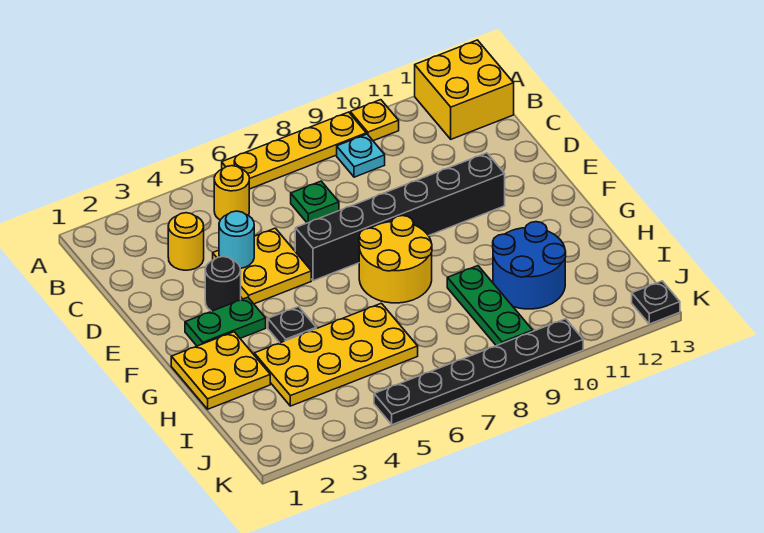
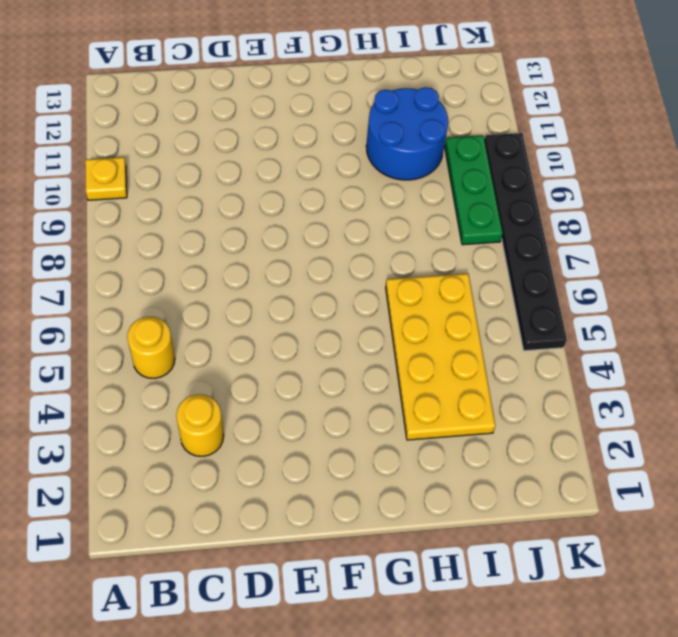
green 1x3 plate [445,135,503,245] -> green 1x3 plate turned to [447,266,533,346]
none -> yellow 1x4 plate [222,112,366,189]
none -> yellow 2x2 brick [415,40,514,139]
none -> cyan 1x1 plate [337,134,385,177]

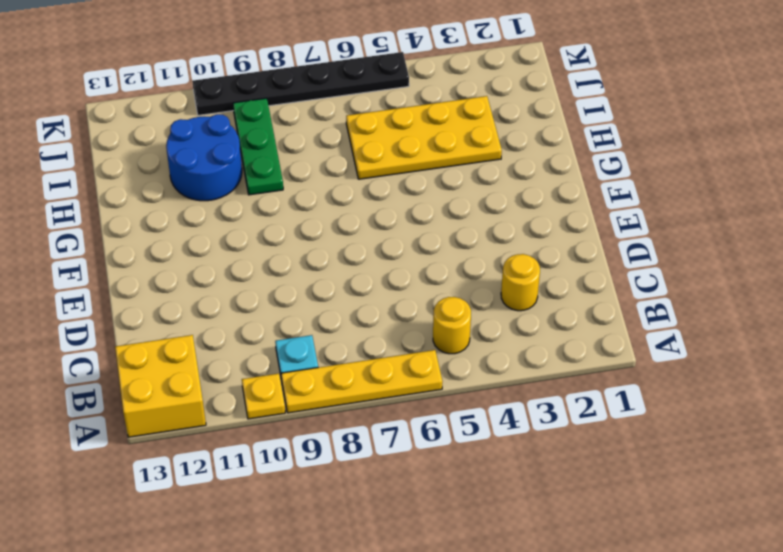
none -> green 1x1 plate [291,181,339,223]
none -> yellow 2x2 plate [213,228,311,304]
none -> black 1x1 round brick [205,257,241,311]

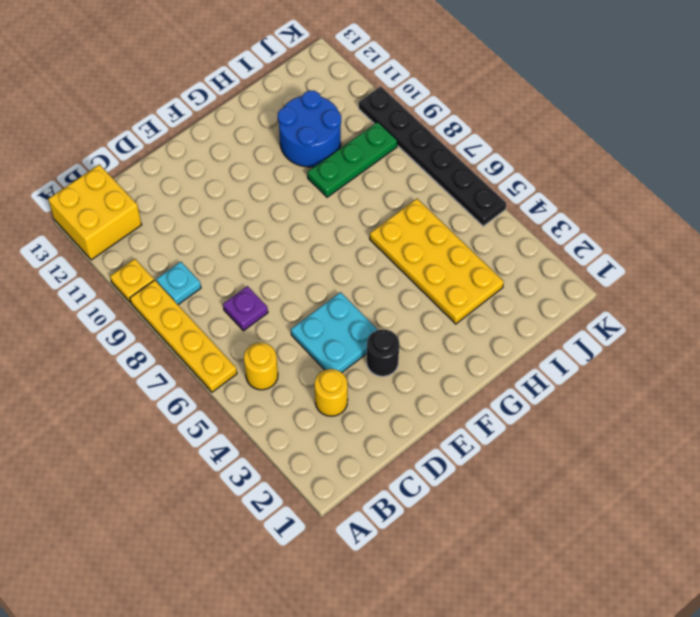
purple 1x1 plate [223,286,268,331] -> green 1x1 plate [291,181,339,223]
cyan 2x2 plate [291,292,378,372] -> yellow 2x2 plate [213,228,311,304]
none -> black 1x6 brick [295,153,505,281]
none -> green 1x2 plate [185,297,266,346]
none -> yellow 2x2 round brick [359,216,432,303]

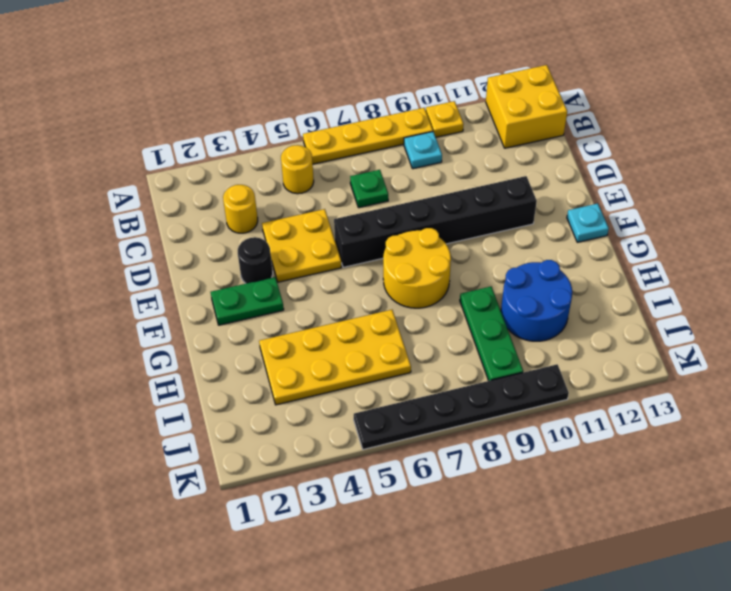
cyan 1x1 plate [567,204,609,242] -> none
none -> yellow 2x2 plate [171,332,270,409]
none -> black 1x1 plate [268,307,316,343]
none -> black 1x1 plate [632,281,680,324]

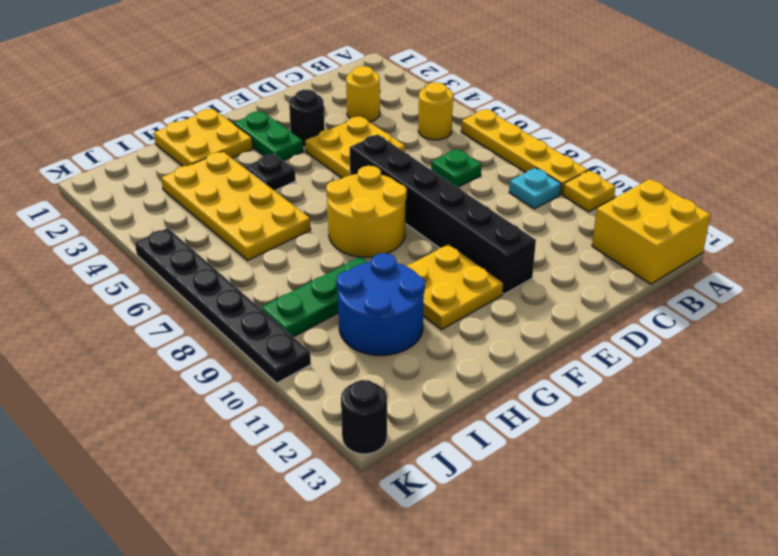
yellow 2x2 plate [407,244,504,329] -> none
black 1x1 round brick [341,380,387,454] -> black 1x1 plate [632,281,680,324]
none -> cyan 1x1 round brick [219,211,254,269]

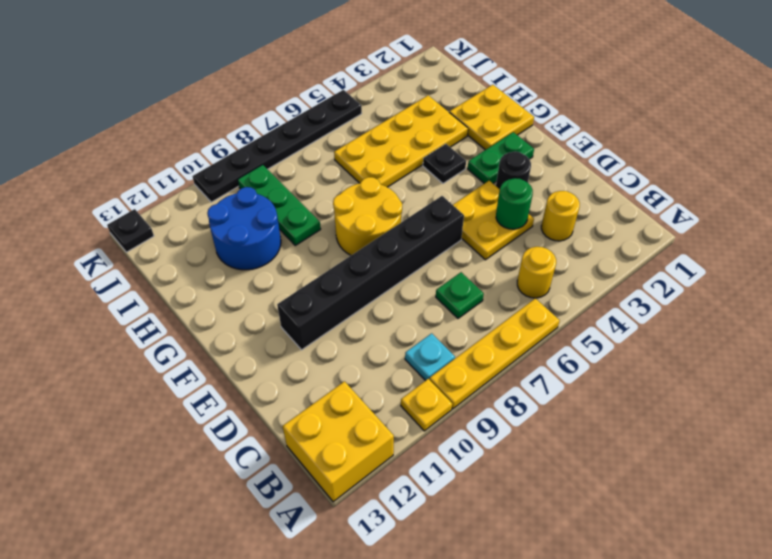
green 1x1 round brick [496,178,533,229] -> cyan 1x1 round brick [219,211,254,269]

